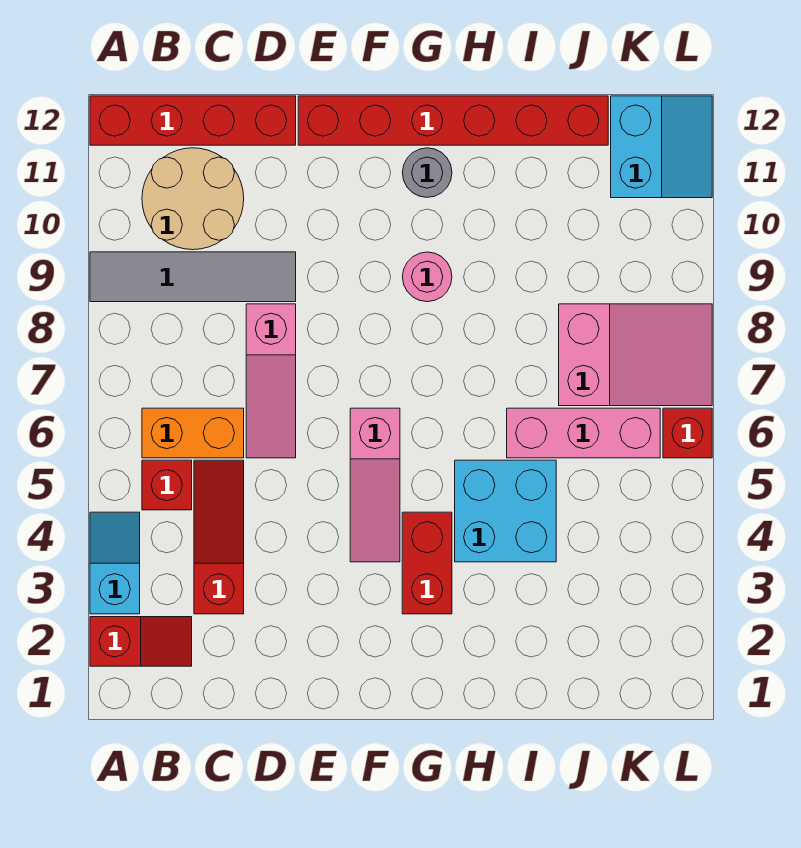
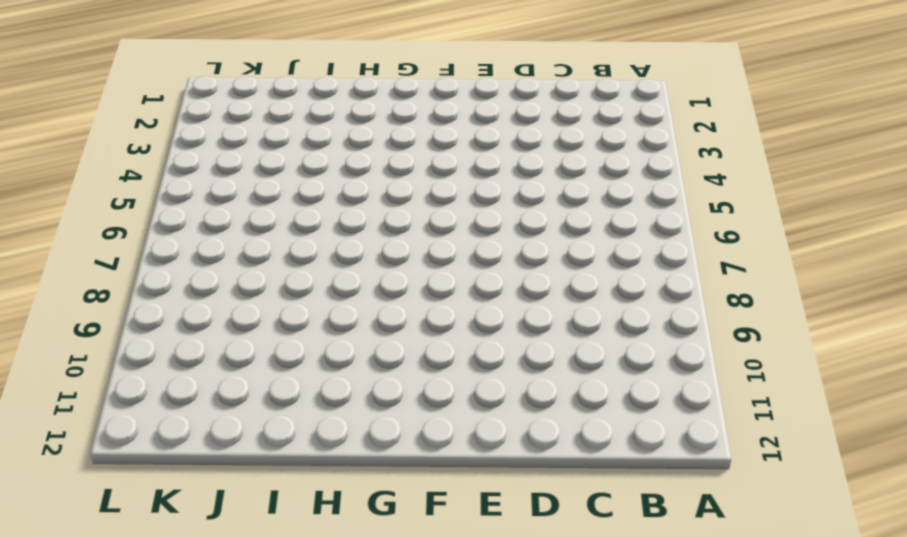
none -> red 1x2 slope [90,617,192,666]
none -> cyan 1x2 slope [90,512,140,614]
none -> grey 1x4 tile [90,252,296,302]

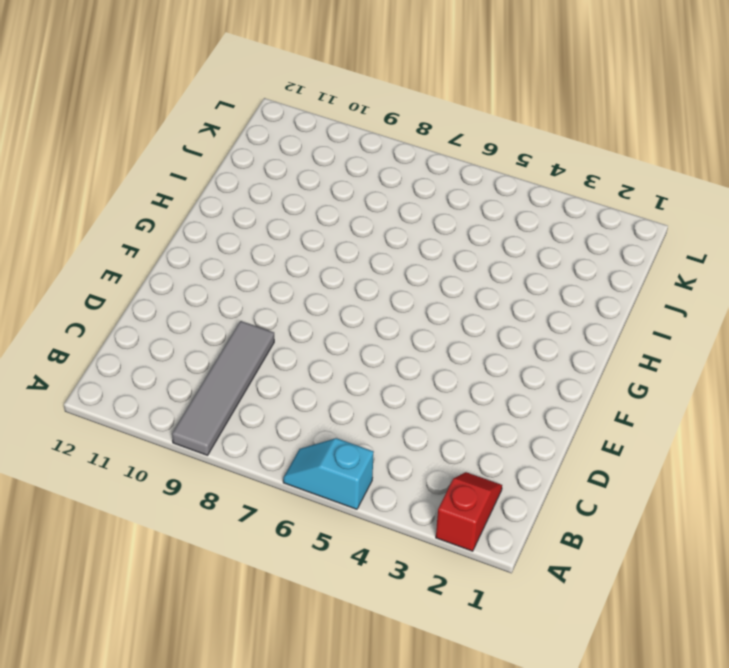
cyan 1x2 slope [283,438,374,509] -> cyan 1x2 slope moved to [90,512,140,614]
none -> red 1x4 brick [90,96,296,145]
none -> red 1x1 brick [142,460,192,510]
none -> orange 1x2 brick [142,408,244,458]

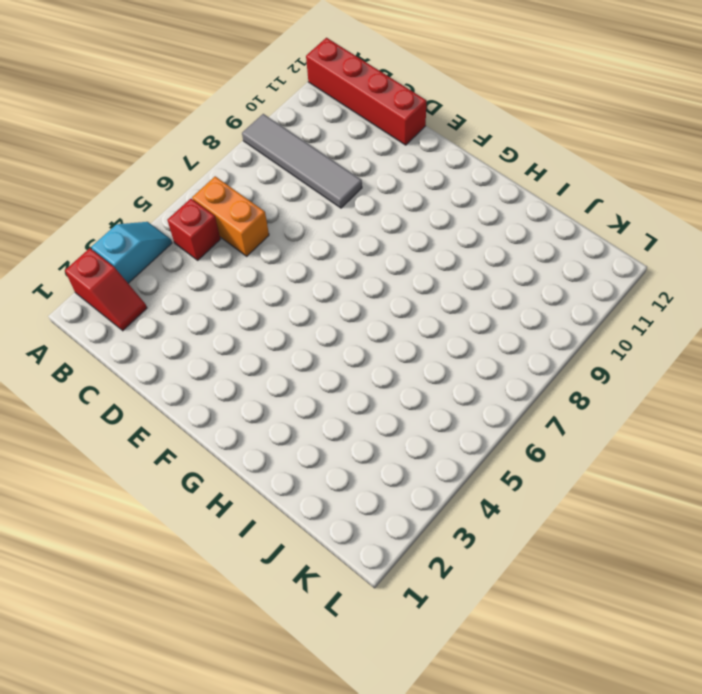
none -> tan 2x2 round brick [142,148,244,250]
none -> red 1x3 slope [194,460,244,614]
none -> pink 1x3 slope [246,304,296,458]

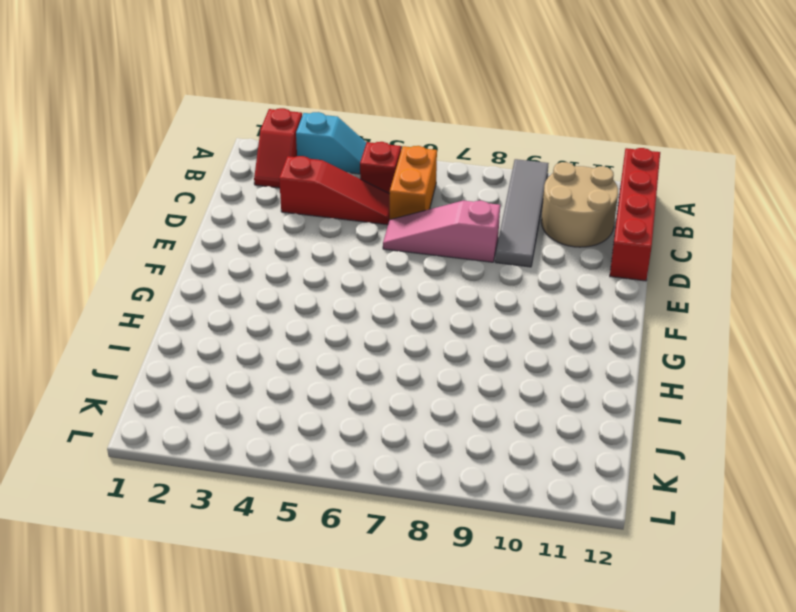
none -> red 1x6 brick [298,96,608,145]
none -> pink 1x3 slope [350,408,400,562]
none -> red 1x2 brick [402,512,452,614]

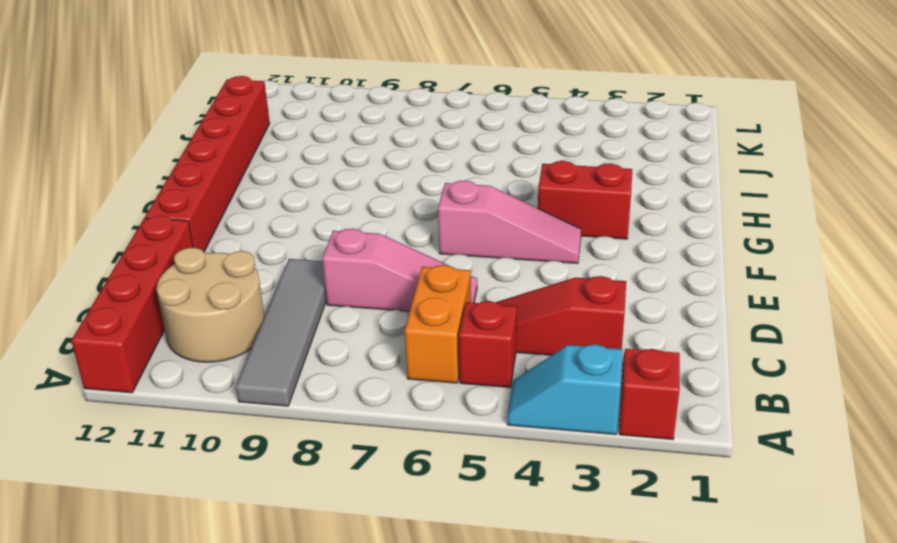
none -> pink 1x1 round brick [403,252,452,302]
none -> grey 1x1 round brick [402,148,452,197]
none -> cyan 2x2 brick [455,460,556,562]

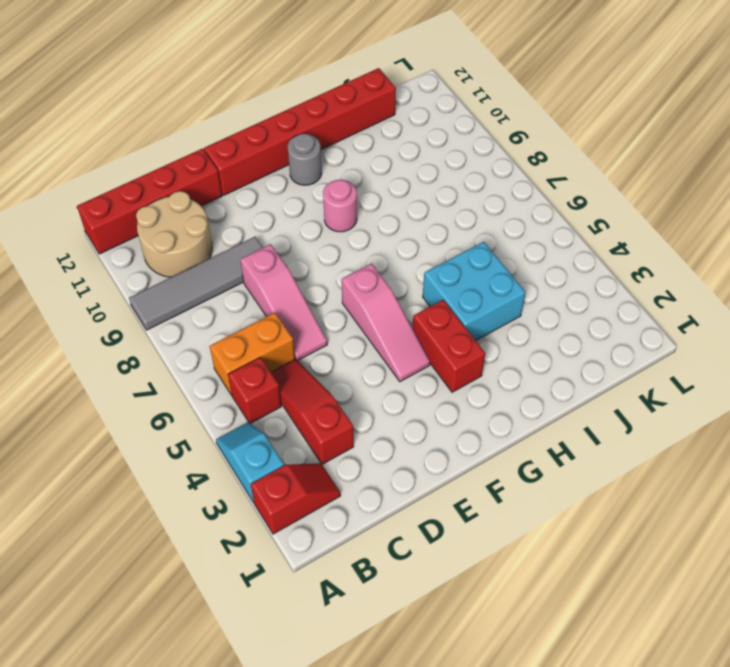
none -> pink 1x3 brick [507,408,660,458]
none -> pink 2x3 slope [559,304,712,406]
none -> cyan 2x2 slope [611,96,712,198]

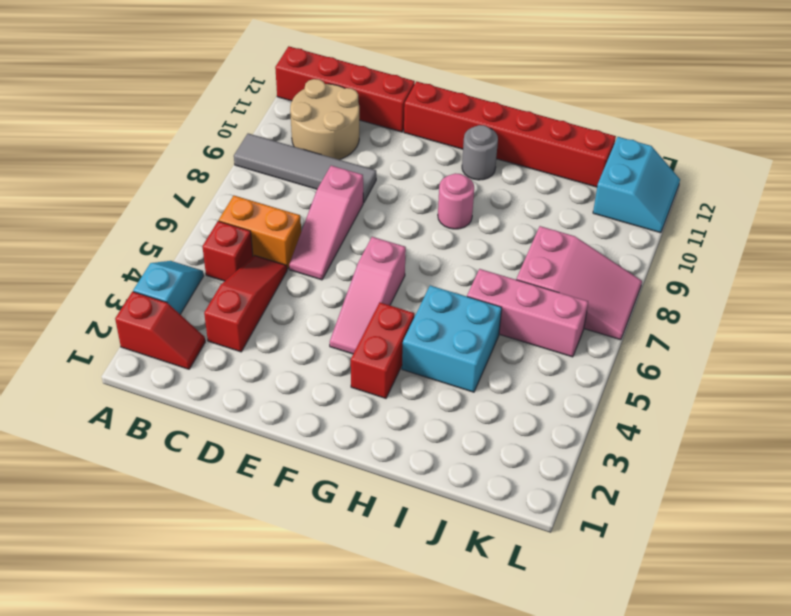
none -> red 1x1 brick [663,408,712,458]

